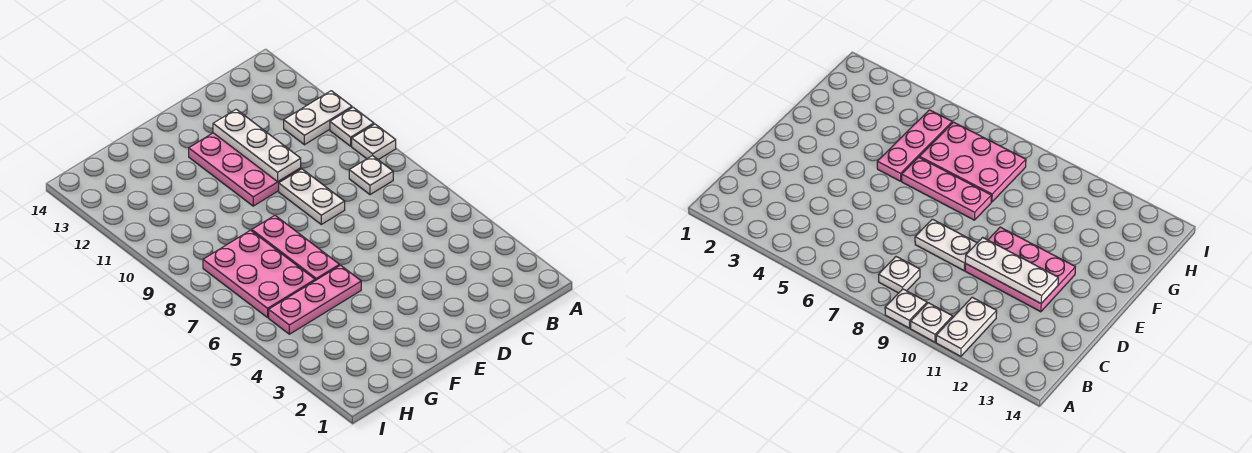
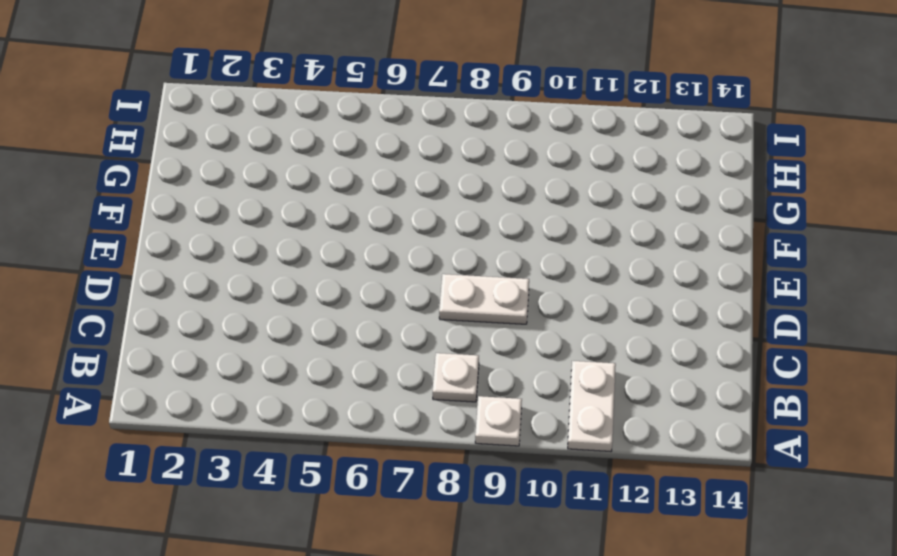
none -> white 1x1 plate [330,107,374,146]
none -> pink 2x3 plate [189,133,301,206]

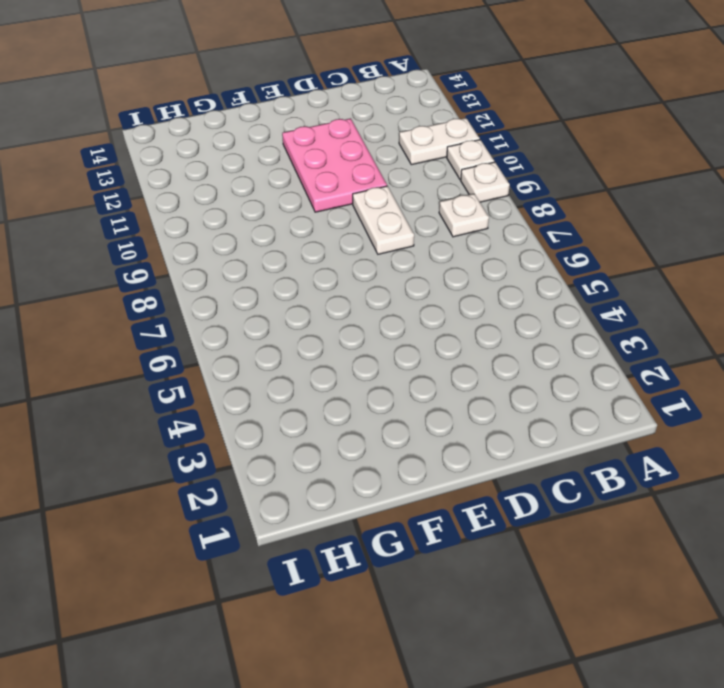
none -> pink 1x3 plate [269,265,361,334]
none -> pink 1x3 plate [252,216,340,281]

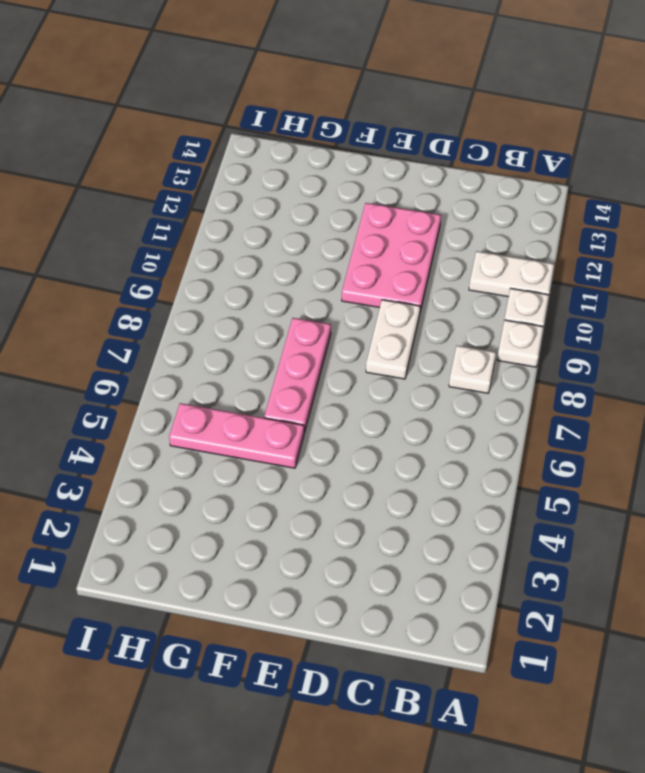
none -> pink 2x3 plate [203,230,315,317]
none -> white 1x3 plate [213,109,301,182]

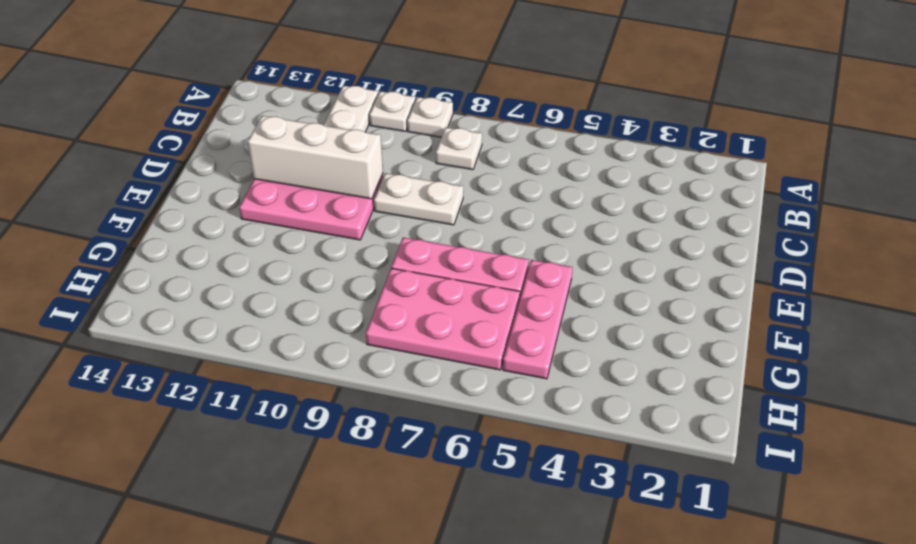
white 1x3 brick [248,116,383,199] -> white 1x3 plate [213,109,301,182]

